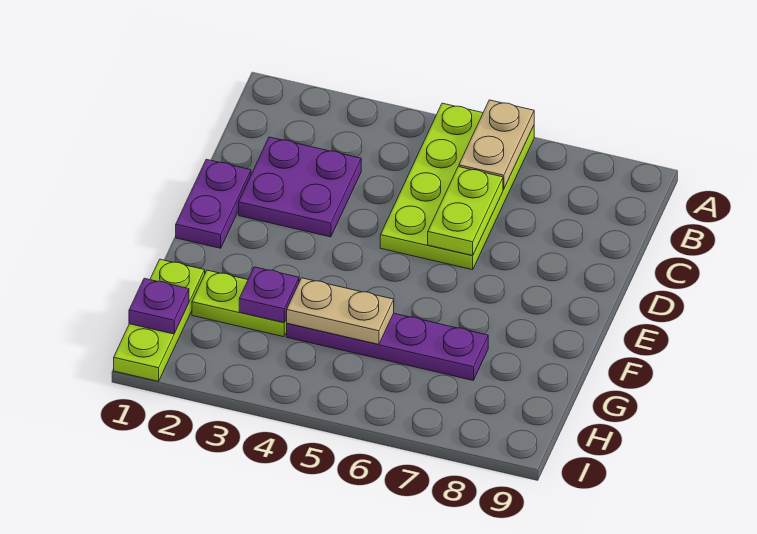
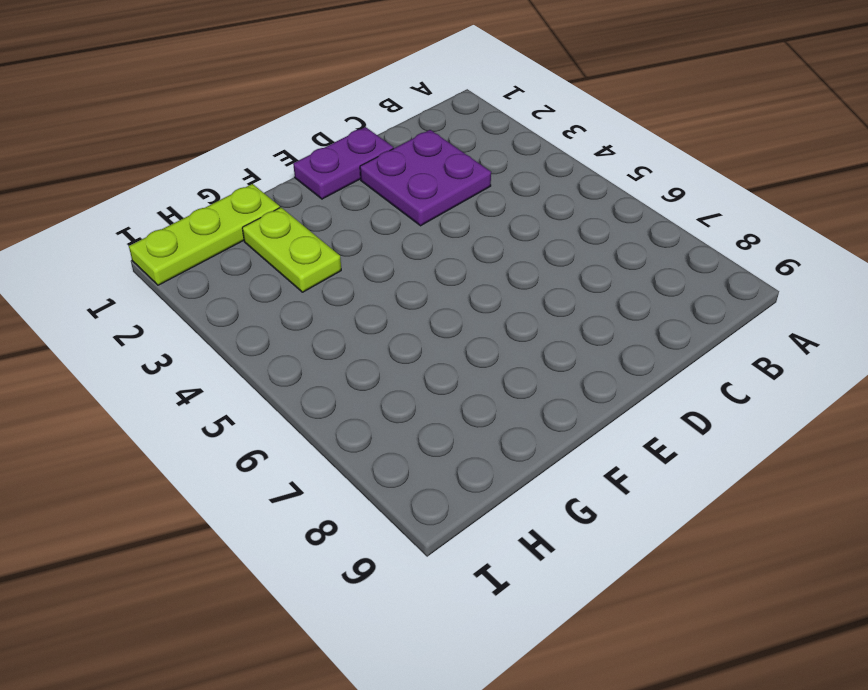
none -> lime 2x4 plate [380,103,534,270]
none -> purple 1x4 plate [287,313,488,380]

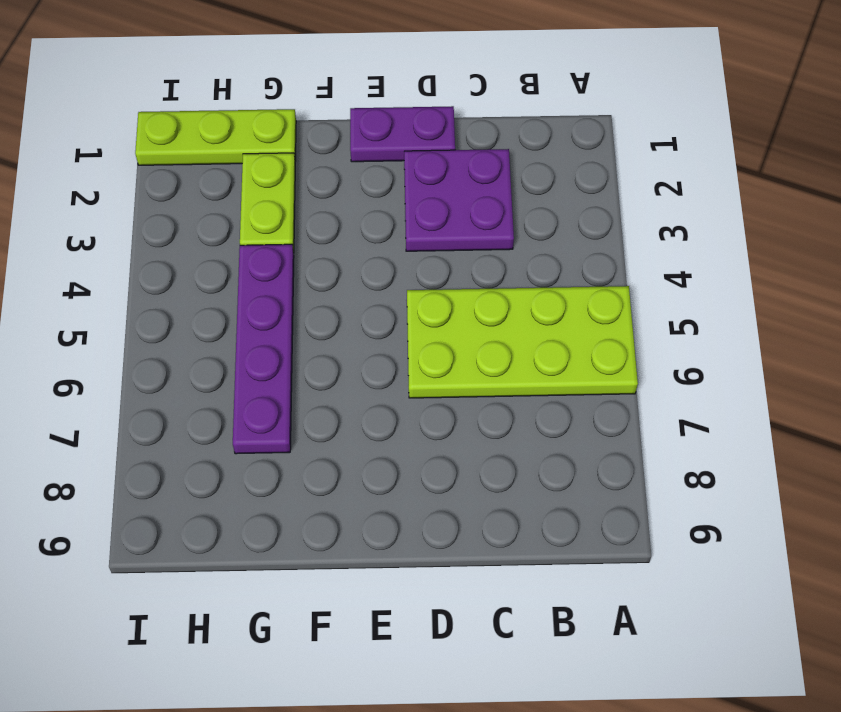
none -> tan 1x2 plate [459,100,534,189]
none -> lime 1x2 plate [428,167,503,255]

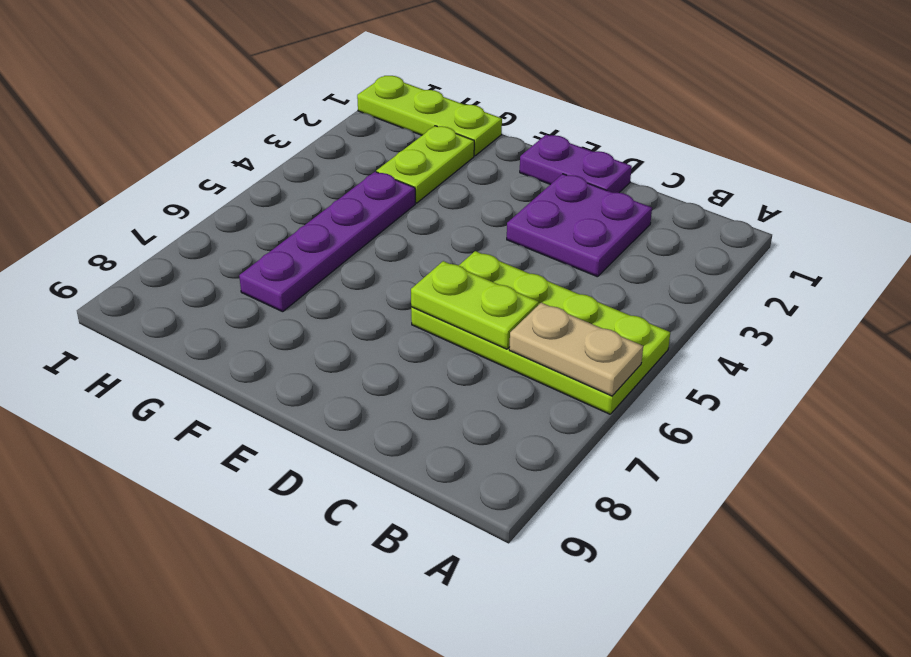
none -> purple 1x1 plate [239,267,299,323]
none -> tan 1x2 plate [286,278,394,344]

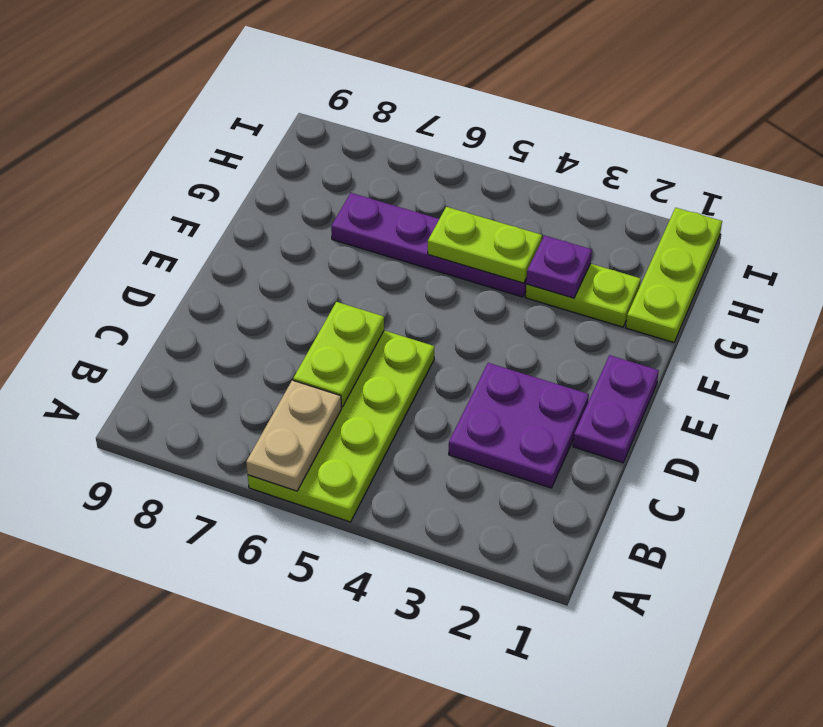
lime 1x2 plate [428,207,542,283] -> tan 1x2 plate [286,278,394,344]
none -> purple 1x1 plate [129,278,189,334]

